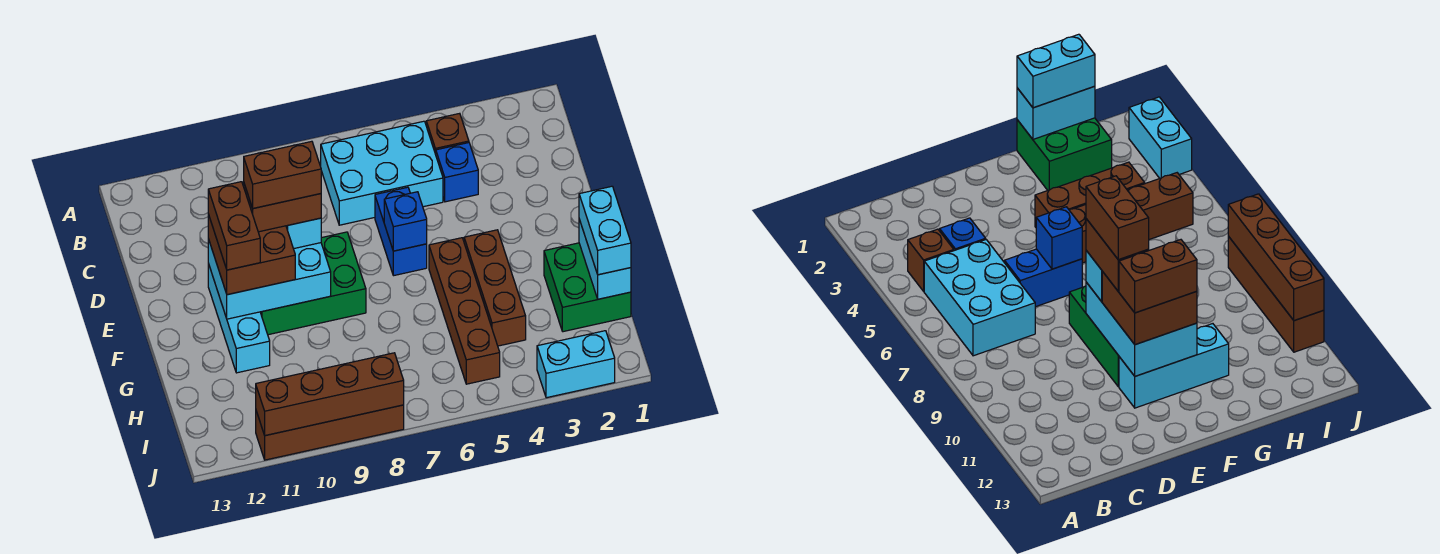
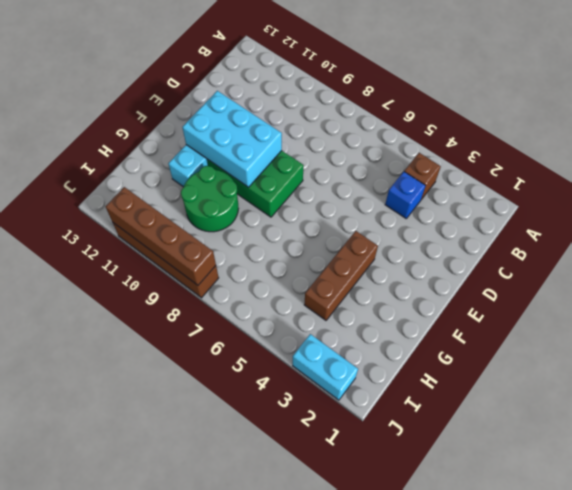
green 2x2 round brick [181,166,238,232] -> none
none -> cyan 2x3 brick [321,121,443,225]
none -> blue 1x2 brick [375,187,427,276]
none -> brown 1x4 brick [429,238,500,384]

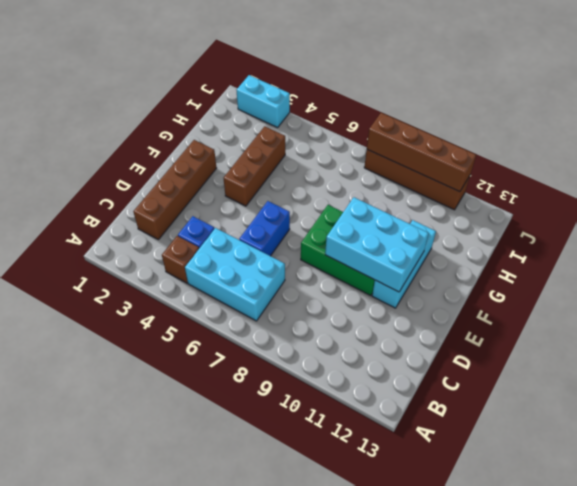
brown 1x4 brick [133,140,216,239] -> brown 1x4 brick moved to [429,238,500,384]
none -> green 2x2 brick [544,243,631,332]
none -> blue 1x1 brick [384,192,427,251]
none -> cyan 1x2 brick [579,219,631,299]

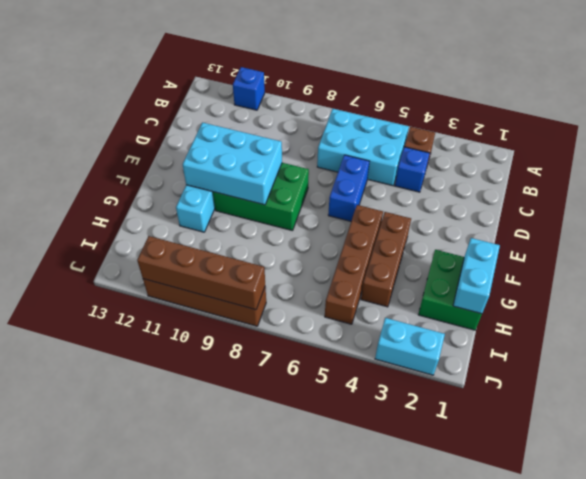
blue 1x1 brick [233,67,265,110] -> blue 1x1 brick moved to [384,192,427,251]
none -> cyan 1x1 brick [286,218,321,249]
none -> brown 2x2 brick [208,214,295,295]
none -> cyan 1x2 brick [579,186,631,275]

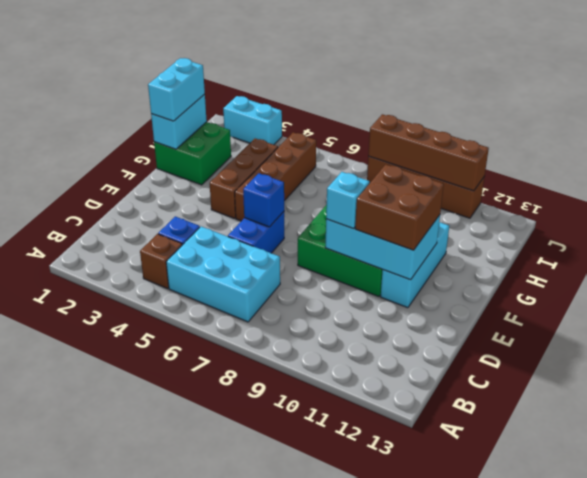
none -> brown 1x2 brick [244,184,321,232]
none -> brown 1x2 brick [208,182,260,270]
none -> brown 1x2 brick [244,141,321,208]

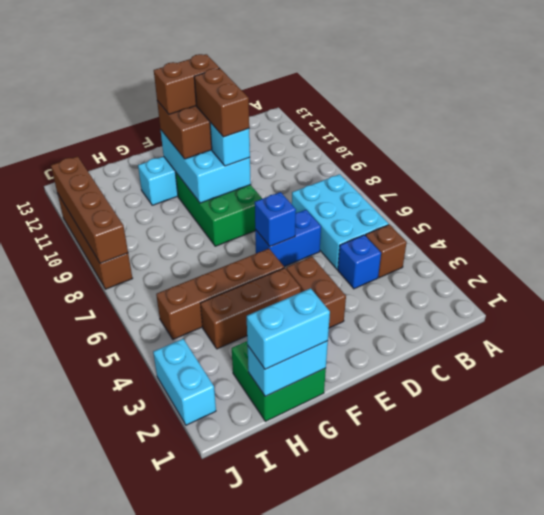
brown 1x2 brick [286,257,346,328] -> brown 1x2 brick moved to [244,141,321,208]

